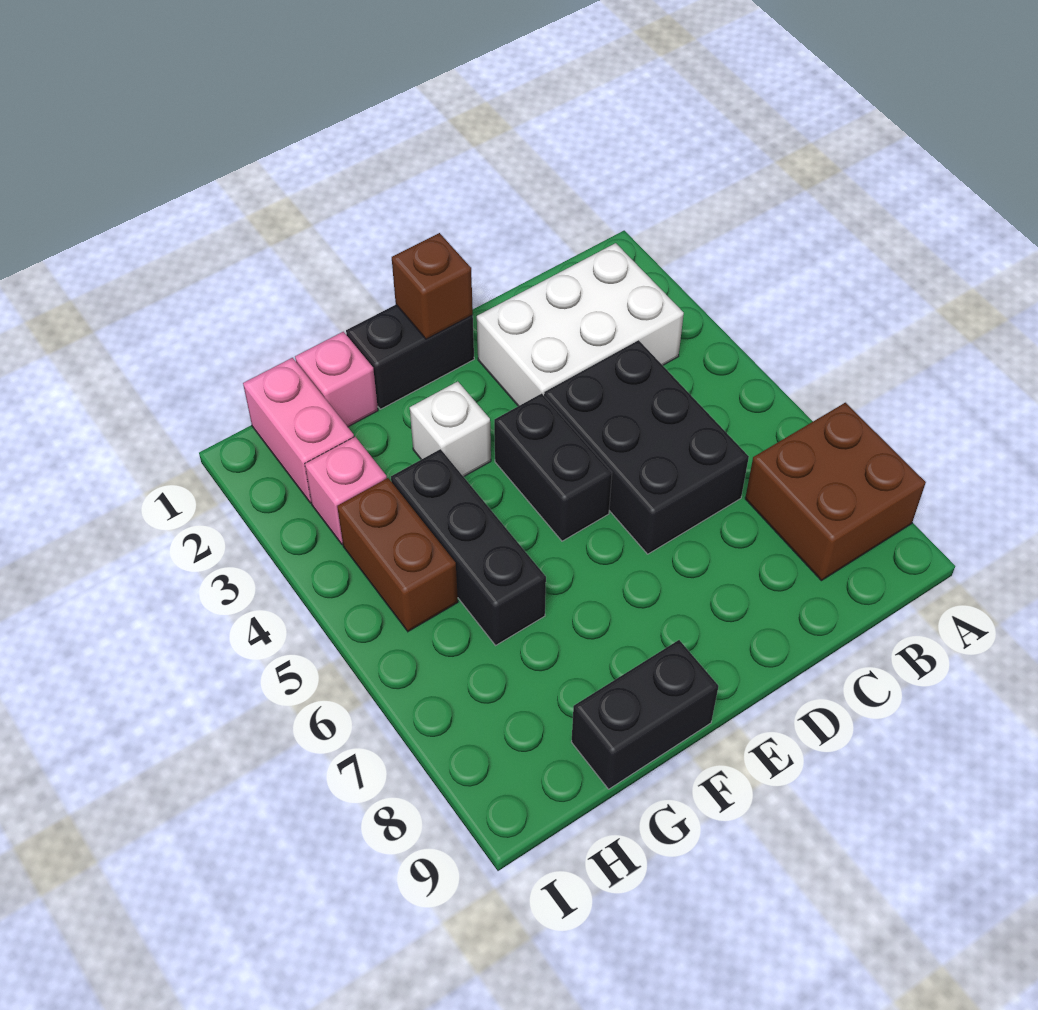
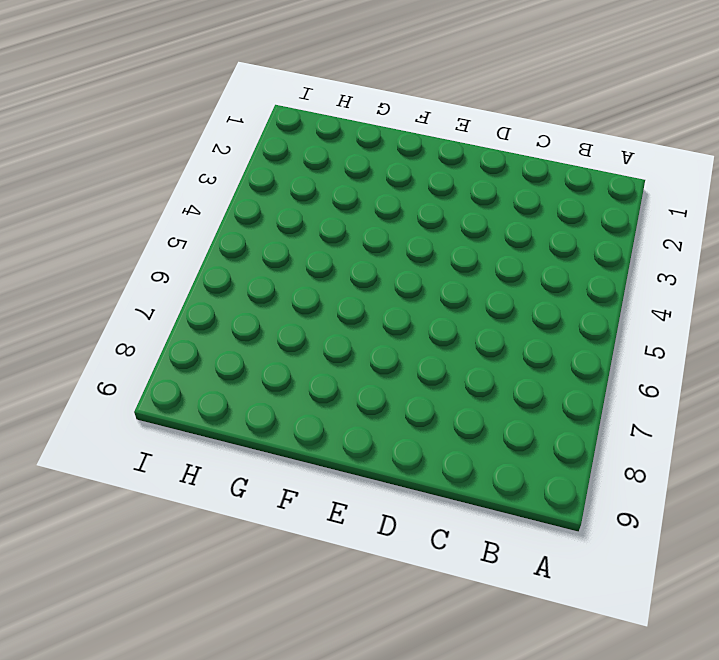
none -> brown 2x2 brick [745,403,926,581]
none -> white 2x3 brick [477,243,684,406]
none -> black 2x3 brick [544,340,749,554]

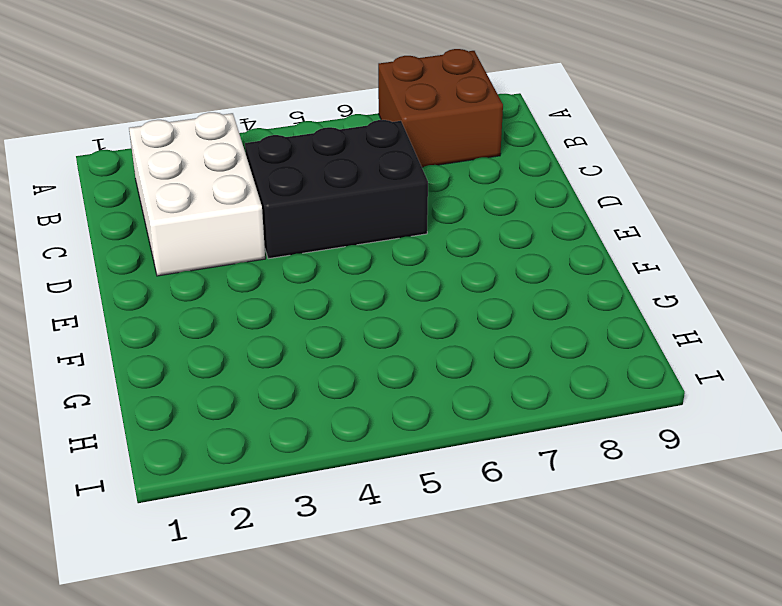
none -> black 1x2 brick [346,305,474,409]
none -> black 1x2 brick [494,393,612,541]
none -> white 1x1 brick [410,381,491,477]

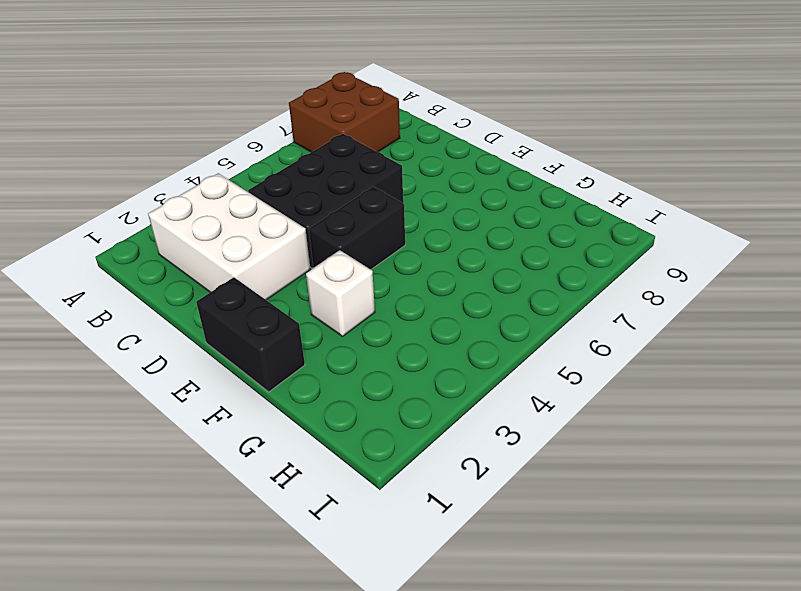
none -> black 1x2 brick [572,640,719,789]
none -> pink 1x1 brick [295,332,378,427]
none -> black 1x3 brick [391,449,546,645]

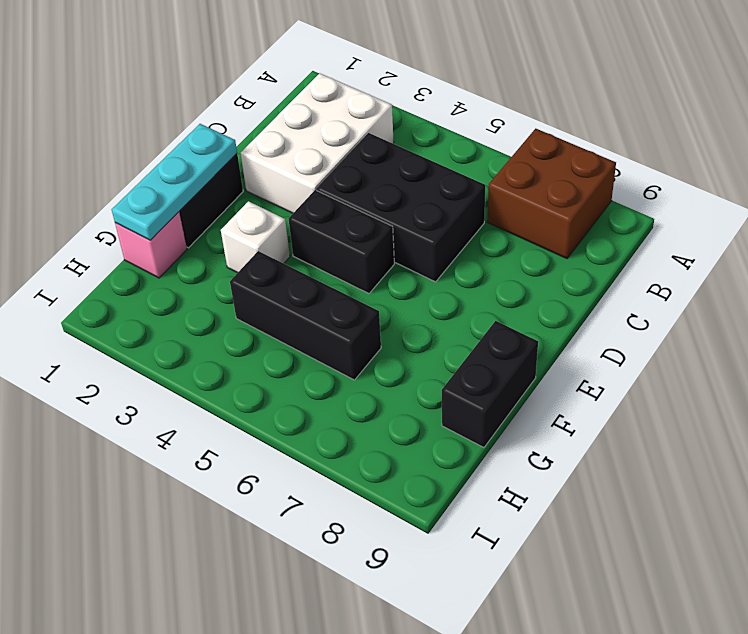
cyan 1x3 plate [112,124,237,240] -> brown 1x1 brick [392,233,473,339]
none -> pink 1x2 brick [243,358,354,503]
none -> pink 1x1 brick [305,437,387,544]
none -> brown 1x2 brick [337,478,458,631]

